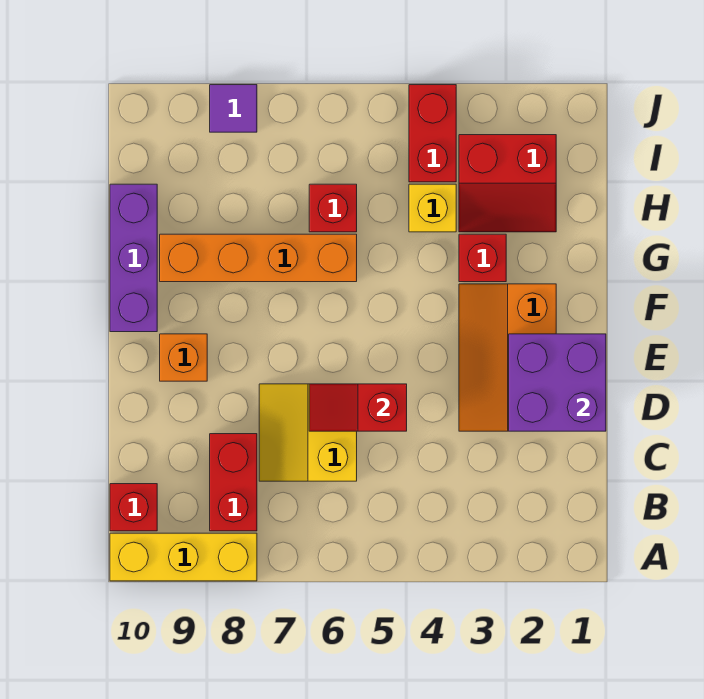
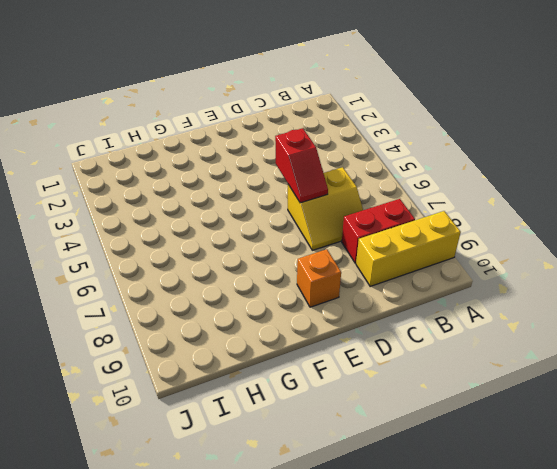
yellow 1x3 brick [356,211,461,286] -> yellow 1x3 brick turned to [110,533,257,581]
none -> red 1x1 brick [110,484,157,531]
none -> orange 2x3 slope [459,284,556,431]
none -> purple 1x3 brick [110,184,157,332]

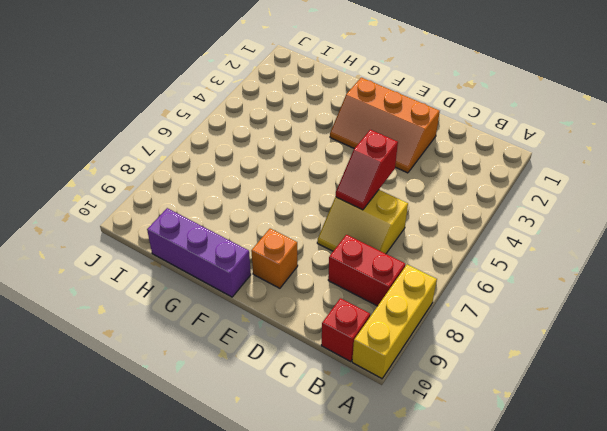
none -> red 1x1 brick [459,234,506,282]
none -> orange 1x4 brick [160,234,357,282]
none -> red 2x2 slope [459,135,556,232]

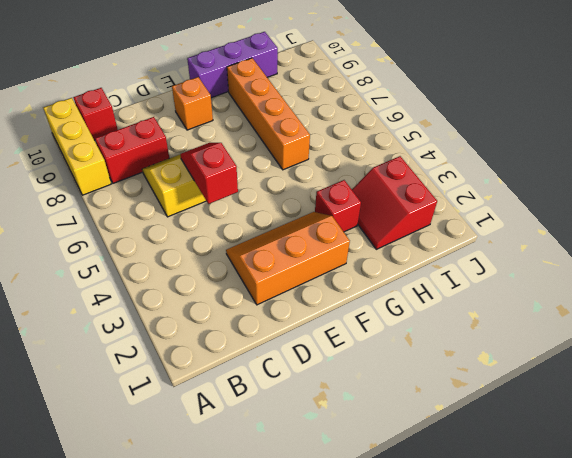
none -> yellow 1x1 brick [409,184,456,232]
none -> red 1x1 brick [309,184,357,232]
none -> red 1x2 brick [409,85,456,182]

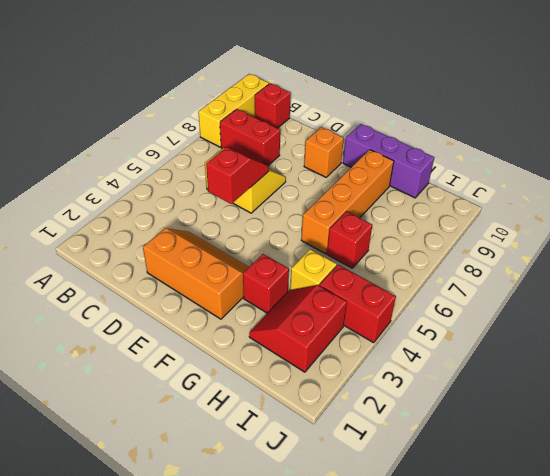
none -> purple 1x1 tile [210,85,257,132]
none -> purple 2x2 brick [509,334,606,431]

